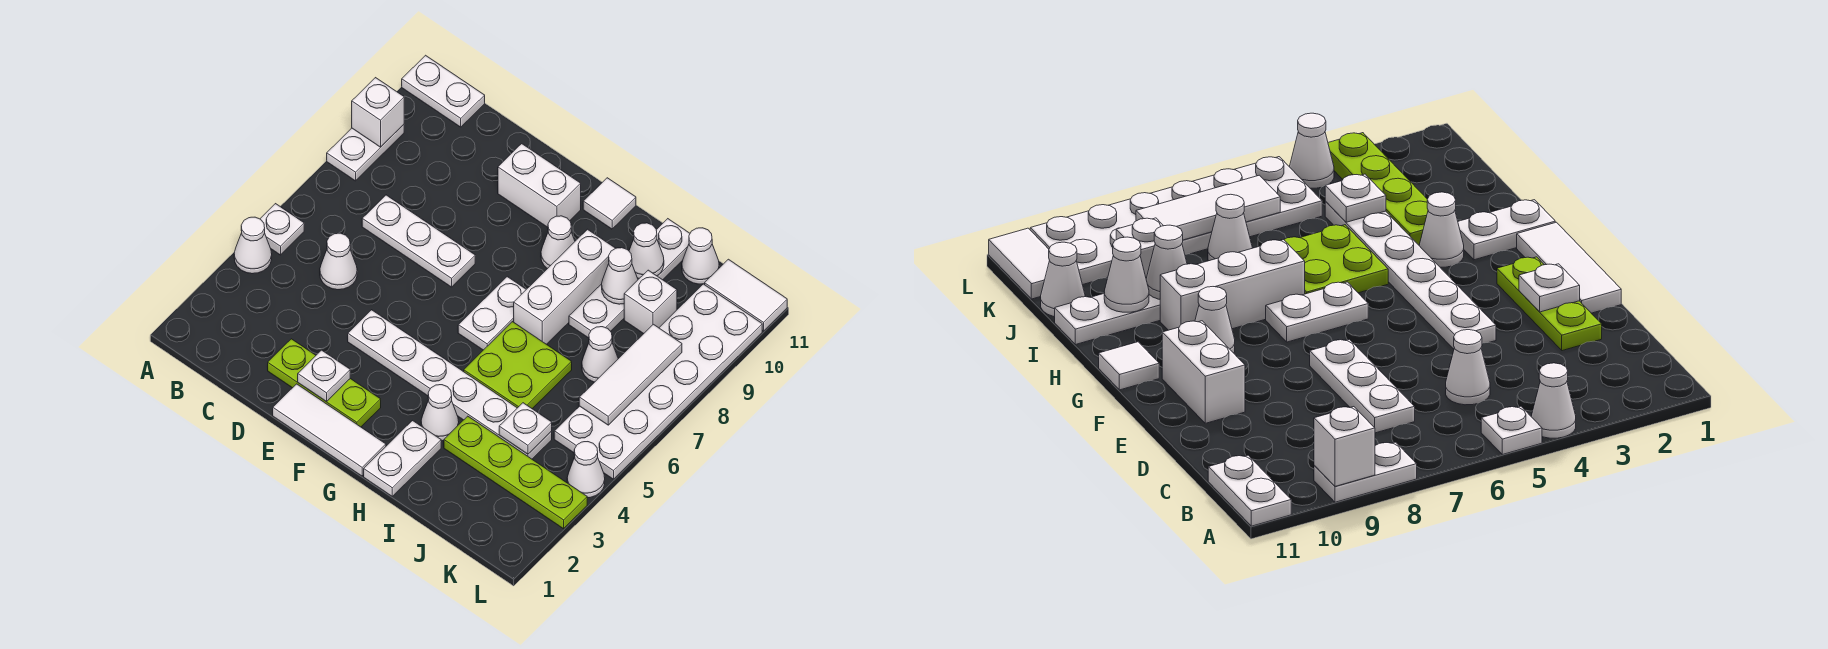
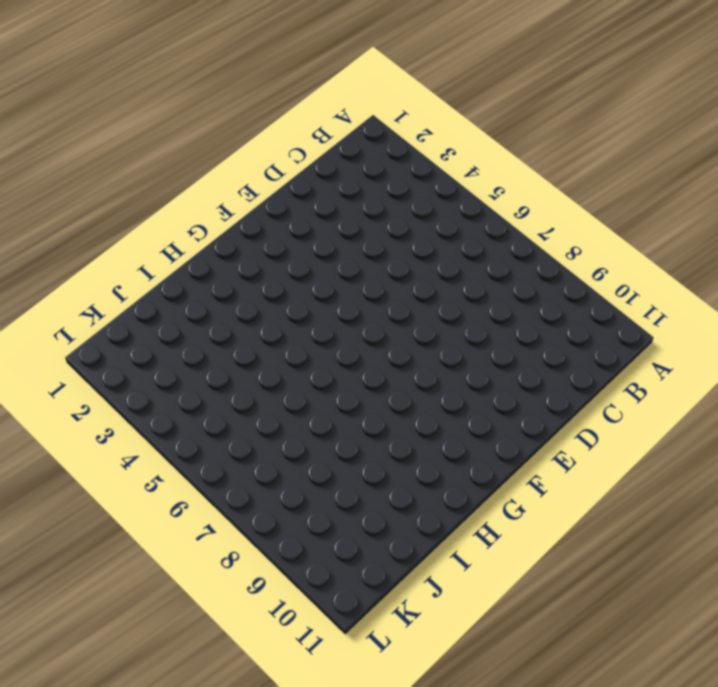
none -> white 1x1 cone [234,217,272,274]
none -> white 1x1 plate [260,204,304,255]
none -> white 1x2 plate [327,125,404,181]
none -> white 1x2 plate [402,55,485,127]

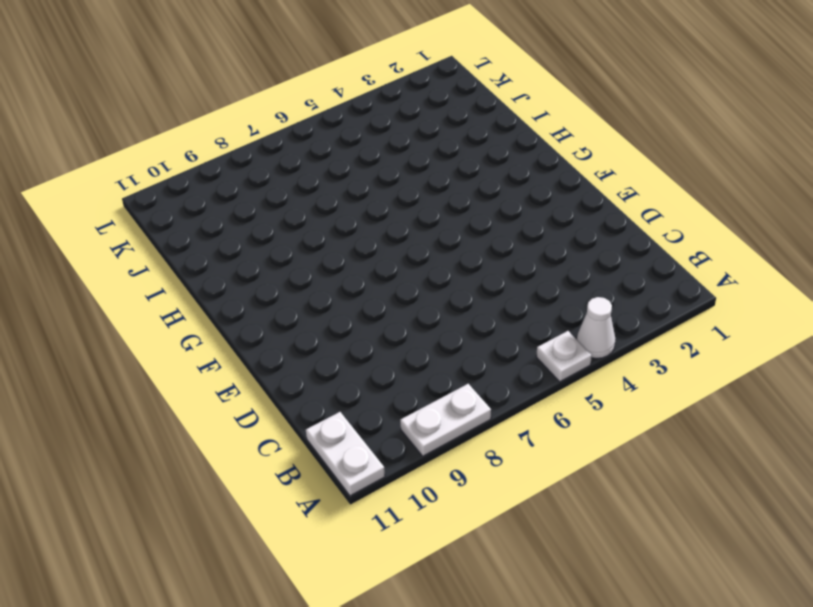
none -> white 1x1 cone [320,233,357,290]
none -> white 1x3 plate [362,195,475,287]
none -> lime 1x3 plate [268,339,381,427]
none -> white 1x3 tile [273,384,386,476]

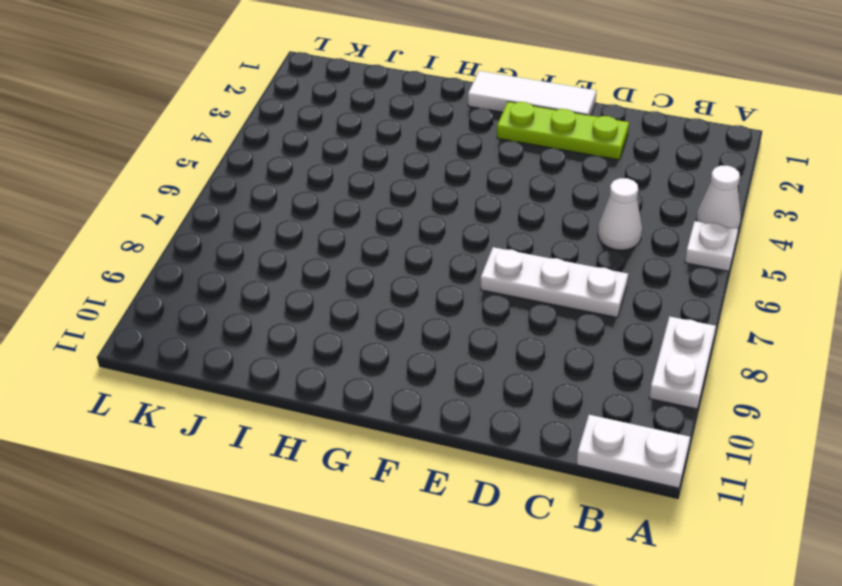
none -> white 1x6 plate [348,310,552,459]
none -> white 1x2 brick [498,144,581,227]
none -> white 1x2 plate [458,277,526,350]
none -> white 1x1 cone [541,216,575,269]

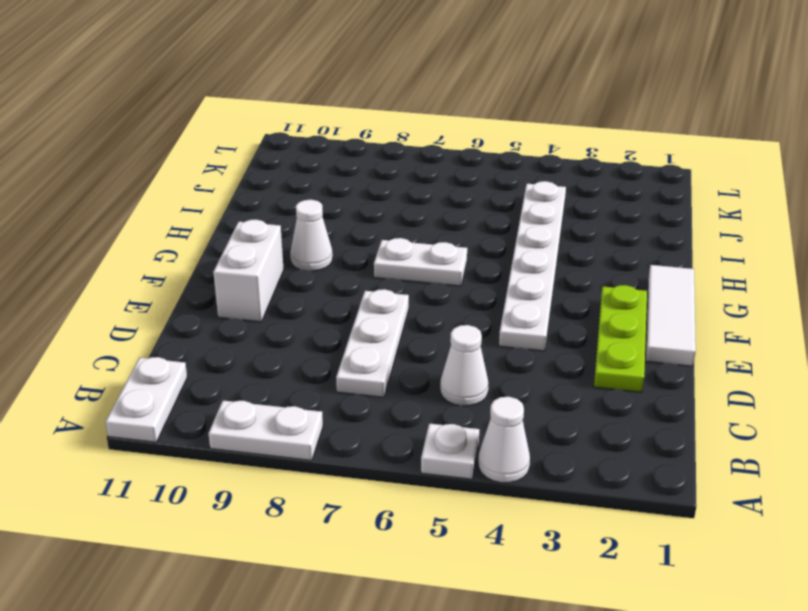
none -> white 1x1 tile [583,178,636,229]
none -> white 1x2 plate [364,421,441,496]
none -> white 1x1 cone [421,385,459,441]
none -> lime 2x2 plate [464,322,572,409]

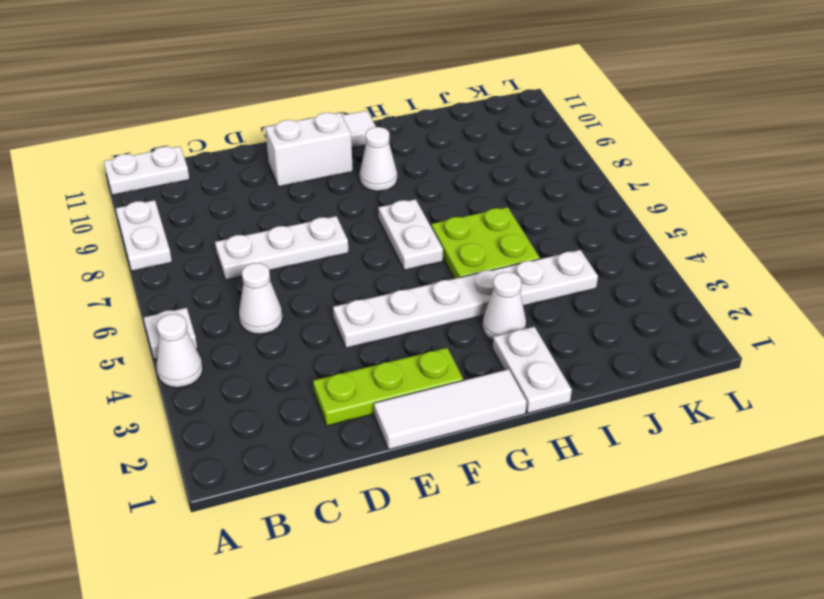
none -> white 1x3 brick [514,229,616,344]
none -> lime 1x4 plate [444,416,587,529]
none -> white 1x4 plate [569,219,690,338]
none -> white 1x1 cone [582,327,618,382]

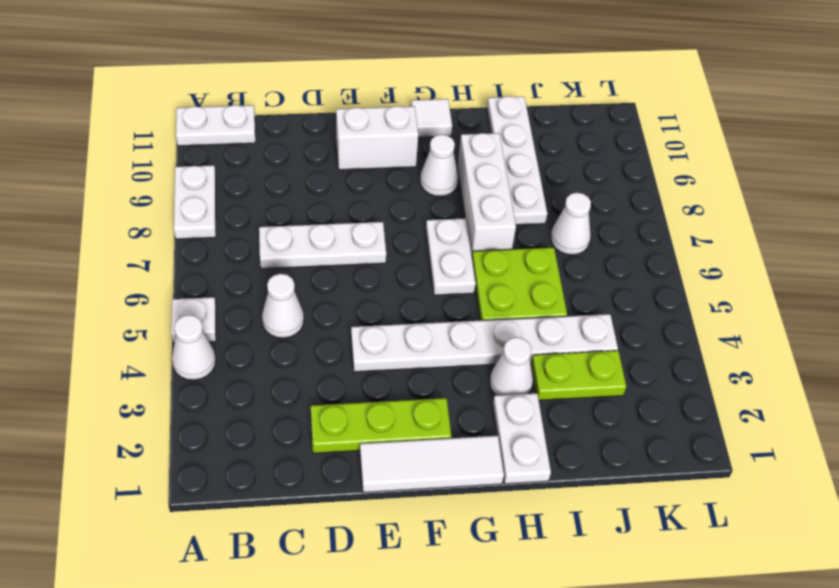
lime 1x2 plate [531,351,626,400] -> lime 1x4 plate [444,416,587,529]
none -> white 1x1 brick [624,270,677,334]
none -> white 1x1 cone [682,228,719,284]
none -> white 2x6 plate [554,284,762,479]
none -> white 1x2 tile [705,259,787,331]

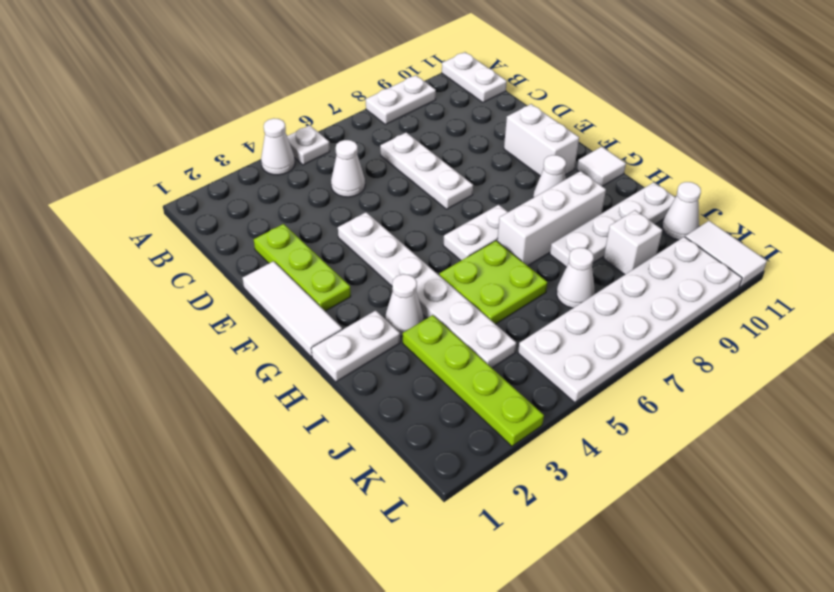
none -> white 1x1 cone [567,442,605,498]
none -> white 1x1 brick [352,78,404,147]
none -> white 1x1 plate [298,350,350,402]
none -> white 1x1 cone [602,248,638,304]

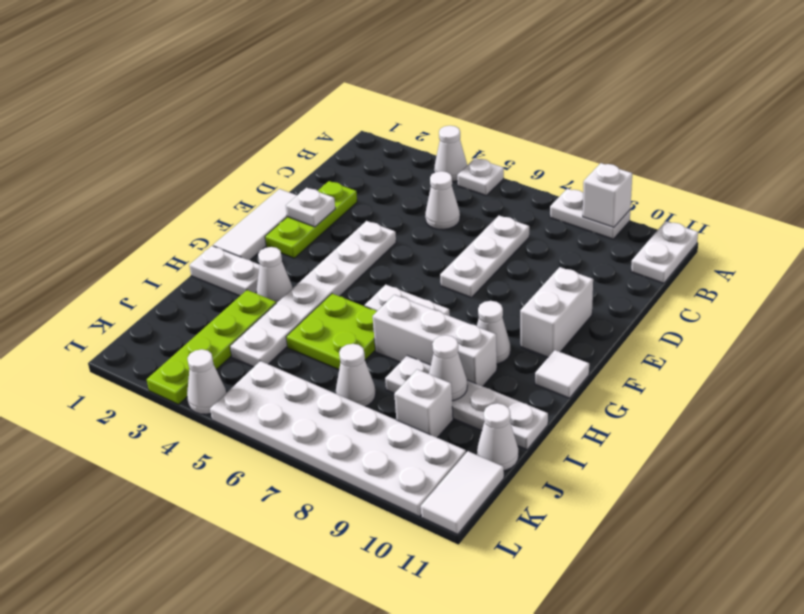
none -> white 1x1 cone [629,223,664,279]
none -> white 1x1 plate [499,403,552,454]
none -> white 1x3 tile [579,324,682,425]

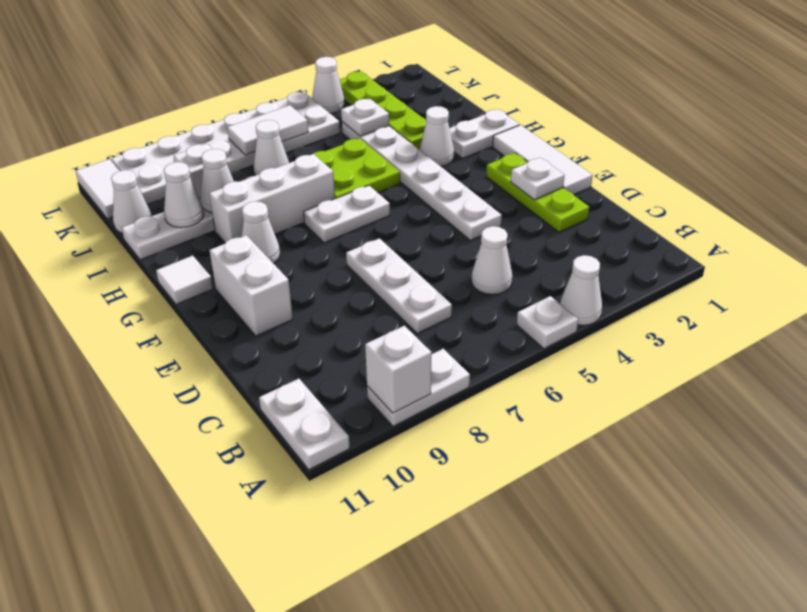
white 1x2 tile [227,105,308,155] -> white 1x3 tile [579,324,682,425]

